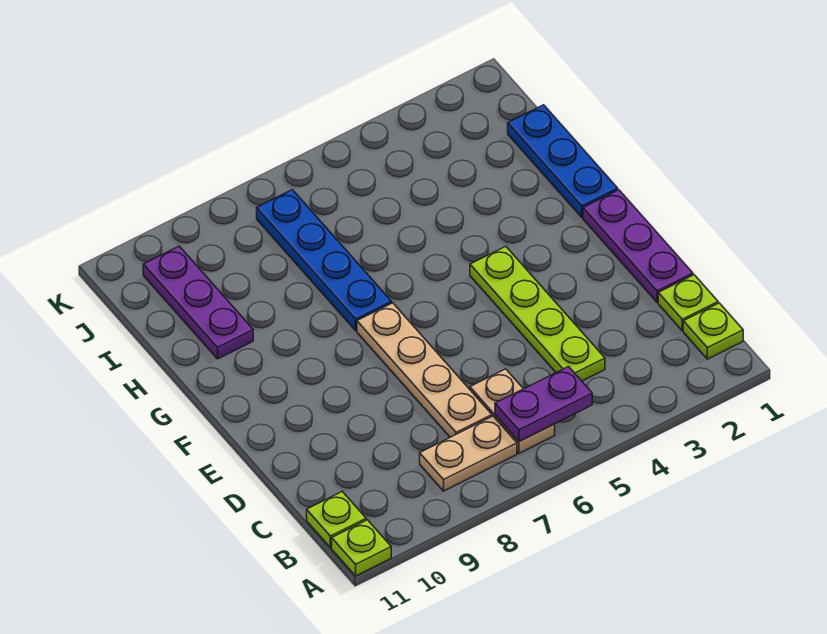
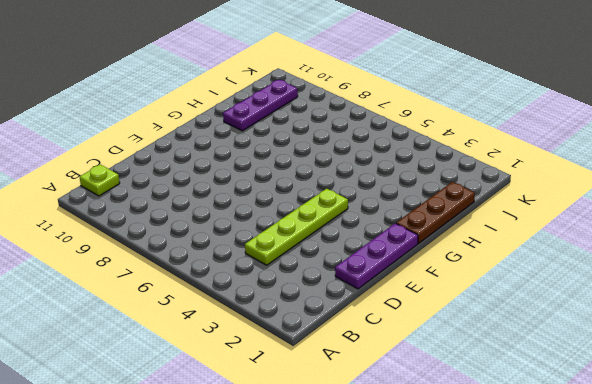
brown 1x3 plate [396,182,475,243] -> blue 1x3 plate [508,105,618,218]
none -> lime 1x1 plate [332,520,391,576]
none -> lime 1x1 plate [683,303,743,359]
none -> tan 1x2 plate [470,369,555,453]

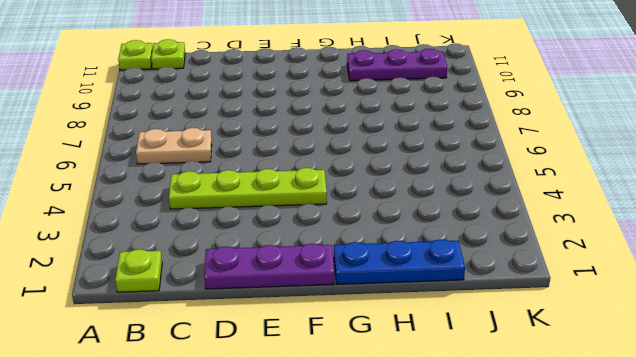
none -> tan 1x2 plate [420,416,517,491]
none -> lime 1x1 plate [658,275,718,331]
none -> tan 1x4 plate [357,303,492,437]

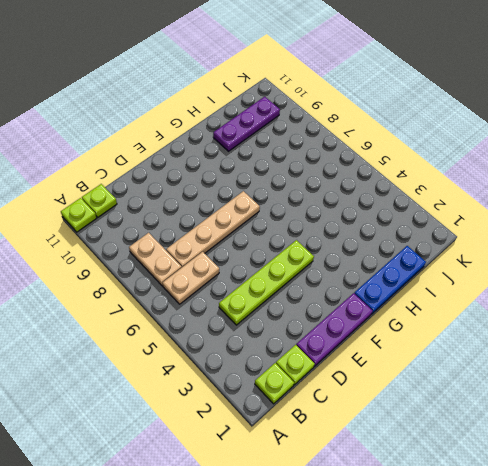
none -> blue 1x4 plate [257,190,392,331]
none -> purple 1x2 plate [495,367,592,442]

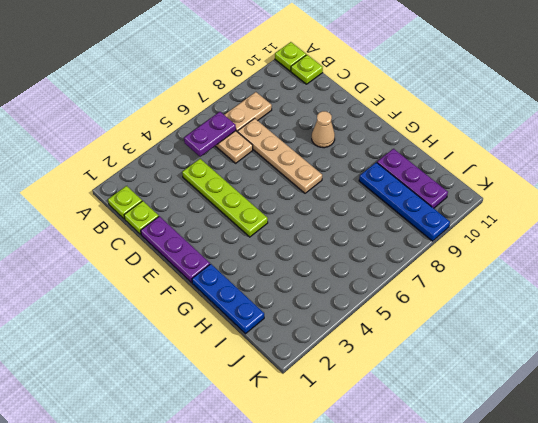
tan 1x1 cone [312,111,335,148] -> none
blue 1x4 plate [359,162,450,241] -> blue 1x4 plate moved to [257,190,392,331]

